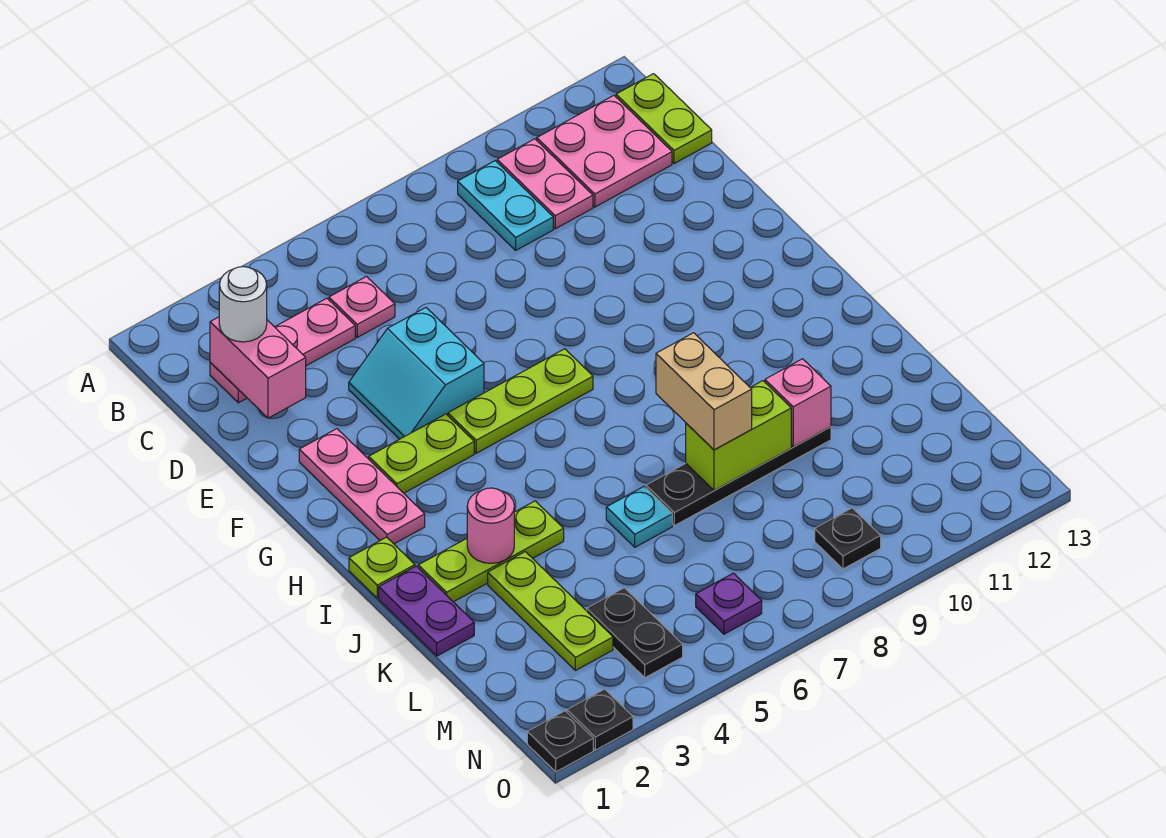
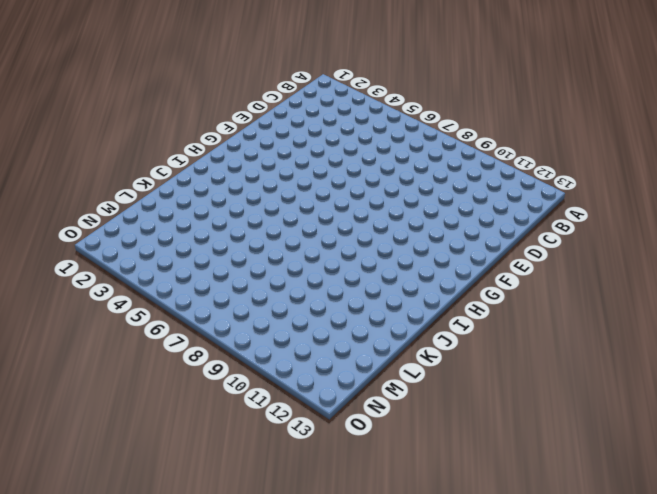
none -> cyan 1x2 plate [458,161,553,250]
none -> pink 1x2 plate [497,139,593,229]
none -> pink 2x2 plate [537,96,672,207]

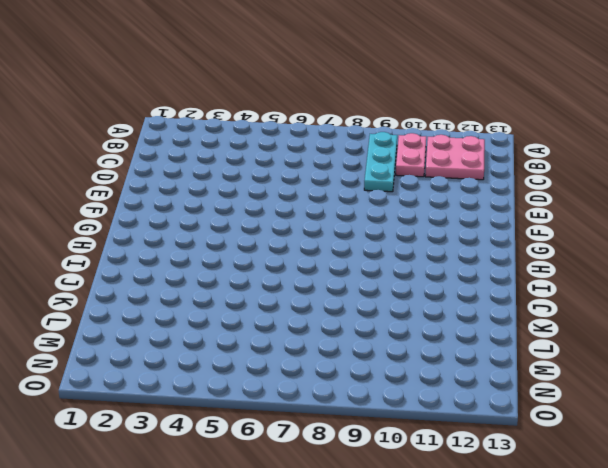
cyan 1x3 plate [364,132,397,192] -> cyan 1x2 plate [458,161,553,250]
none -> lime 1x2 plate [616,74,712,164]
none -> pink 1x3 plate [210,298,355,403]
none -> pink 1x1 plate [329,277,395,337]

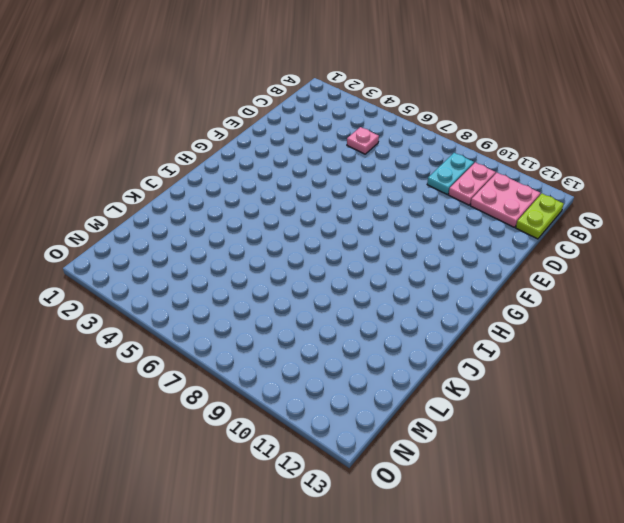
none -> pink 1x3 plate [210,298,355,403]
none -> cyan 2x2 slope [349,308,484,439]
none -> pink 1x3 plate [299,429,425,544]

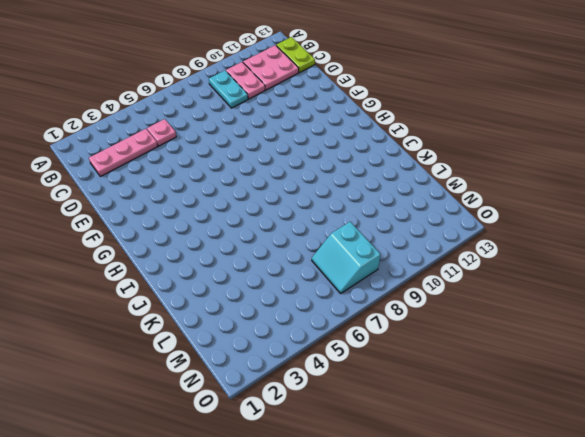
cyan 2x2 slope [312,222,381,293] -> cyan 2x2 slope moved to [349,308,484,439]
none -> pink 1x3 plate [299,429,425,544]
none -> lime 1x2 plate [369,414,474,493]
none -> lime 1x3 plate [448,349,593,453]

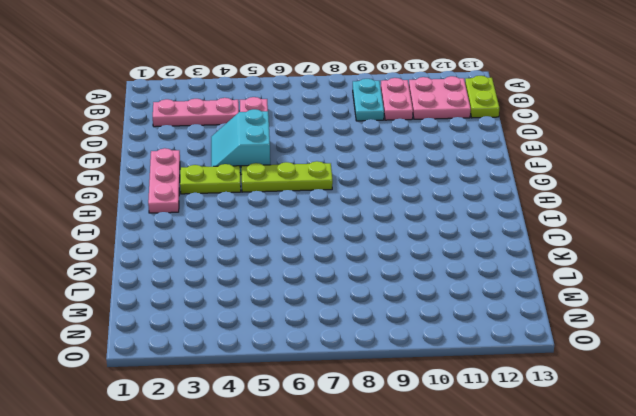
none -> lime 1x1 plate [349,537,415,598]
none -> purple 1x2 plate [379,566,474,656]
none -> lime 1x3 plate [418,501,564,602]

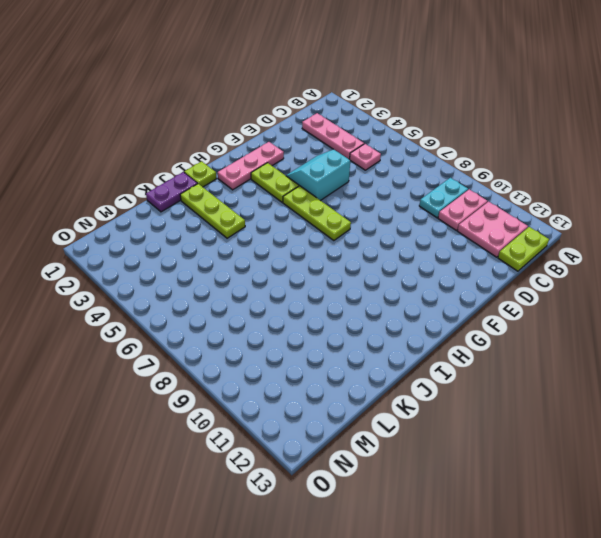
none -> lime 1x3 plate [488,552,613,671]
none -> cyan 1x1 plate [606,487,672,547]
none -> black 1x4 plate [646,427,831,526]

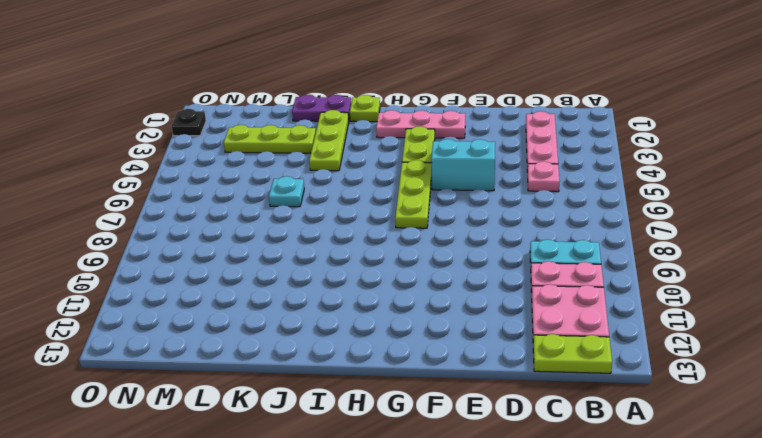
none -> black 1x4 plate [646,427,831,526]
none -> black 1x2 plate [587,588,683,678]
none -> purple 1x1 plate [696,573,762,634]

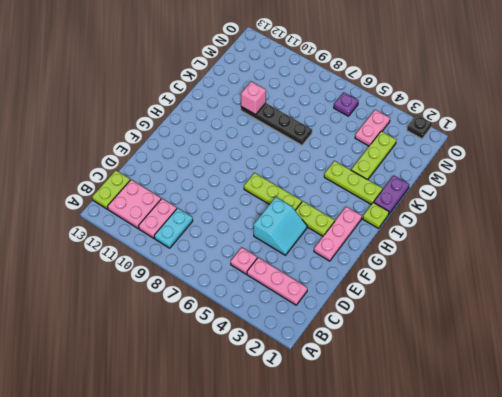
pink 1x2 plate [355,110,390,146] -> black 1x2 plate [587,588,683,678]
none -> cyan 1x1 plate [606,487,672,547]
none -> black 1x1 plate [815,508,881,569]
none -> black 1x1 plate [527,711,593,772]

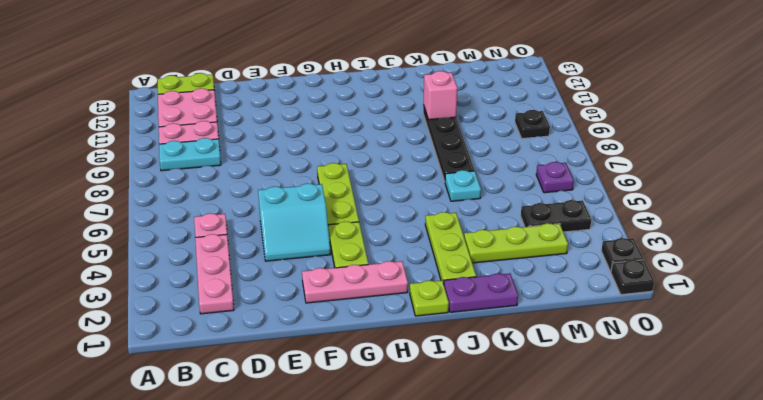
none -> pink 1x2 brick [210,317,306,418]
none -> pink 1x1 round brick [467,488,514,563]
none -> lime 1x2 brick [686,381,791,490]

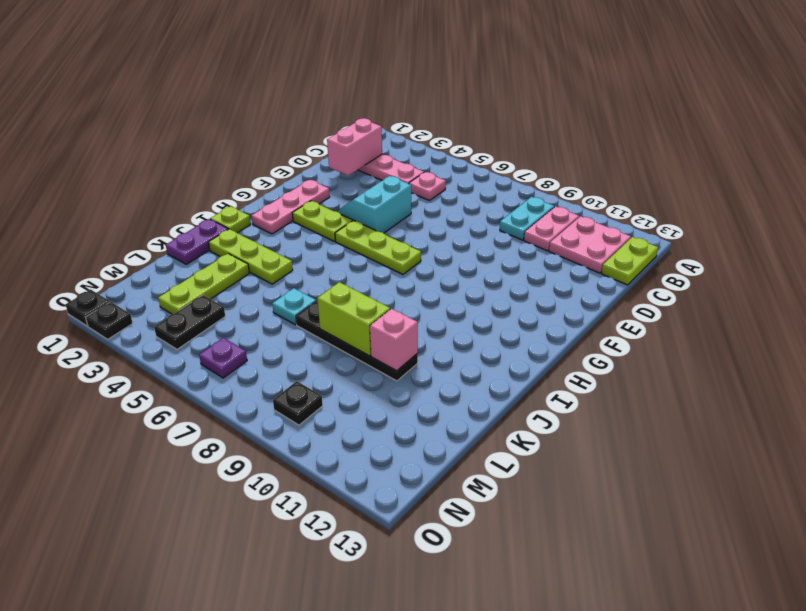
none -> pink 1x1 round brick [467,488,514,563]
none -> white 1x1 round brick [219,267,267,342]
none -> tan 1x2 brick [656,333,752,450]

